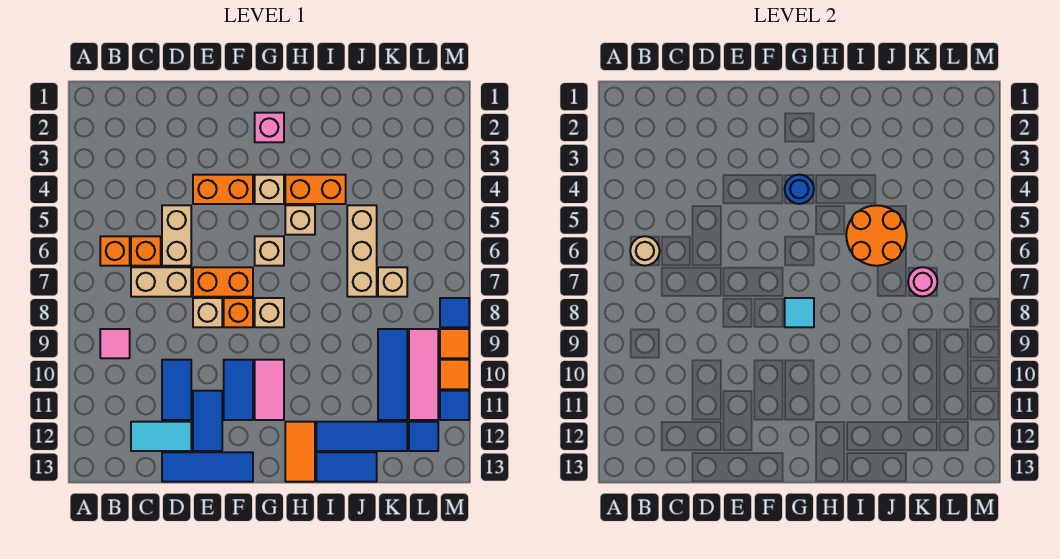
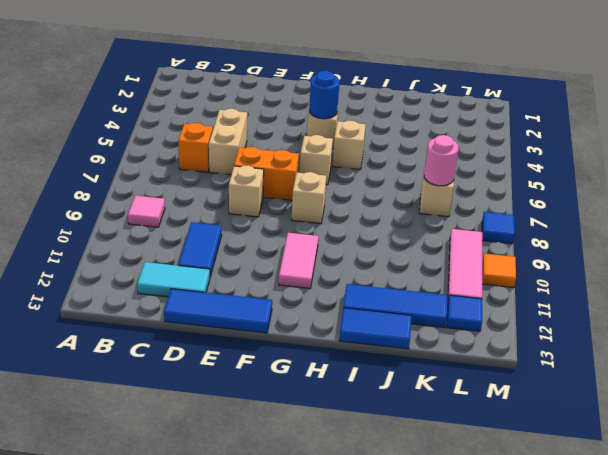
none -> orange 1x1 brick [100,236,130,266]
none -> tan 1x2 brick [131,267,191,297]
none -> orange 1x2 brick [193,175,253,204]
none -> blue 1x2 tile [193,391,222,451]

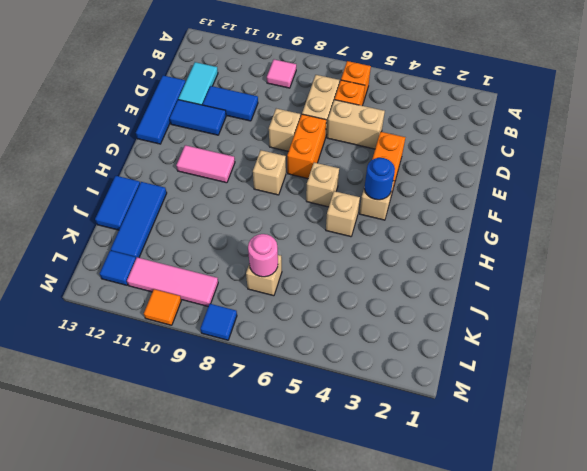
none -> orange 1x1 brick [224,298,253,327]
none -> blue 1x2 tile [224,360,253,420]
none -> pink 1x1 brick [255,113,284,142]
none -> orange 1x2 brick [285,175,346,204]

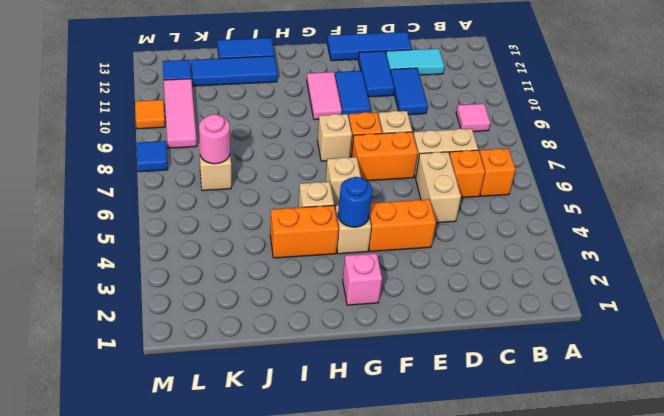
none -> orange 1x2 tile [285,422,315,482]
none -> tan 1x3 brick [347,205,377,297]
none -> blue 1x3 tile [378,329,407,420]
none -> orange 1x1 tile [440,329,469,358]

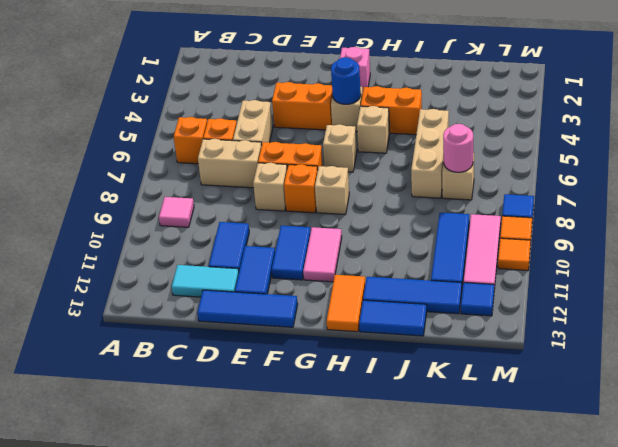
none -> blue 1x1 tile [440,391,469,420]
none -> tan 1x1 round brick [630,236,660,266]
none -> cyan 1x1 tile [785,298,814,327]
none -> orange 2x2 round brick [846,205,907,266]

